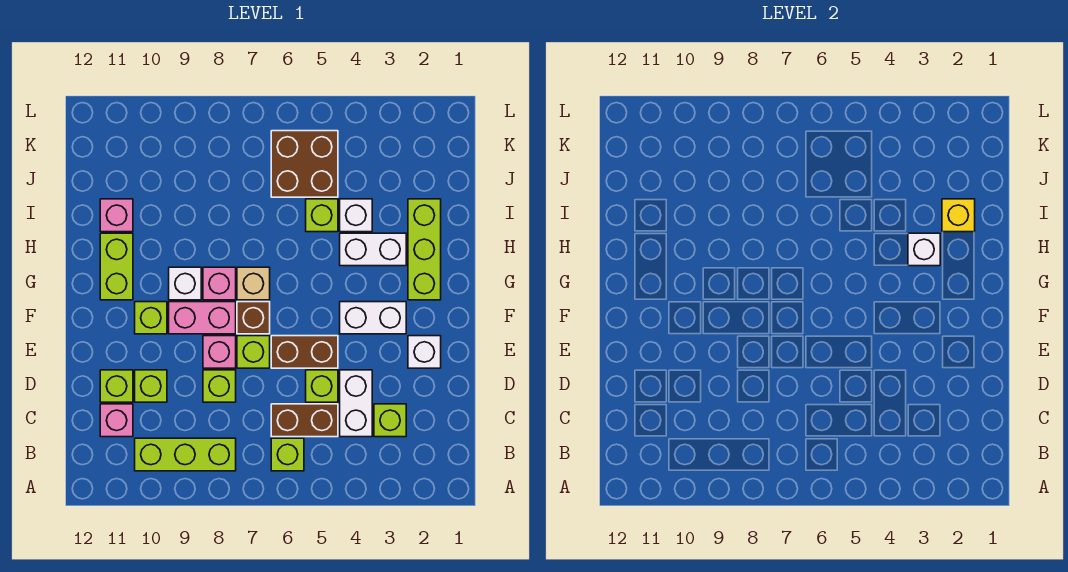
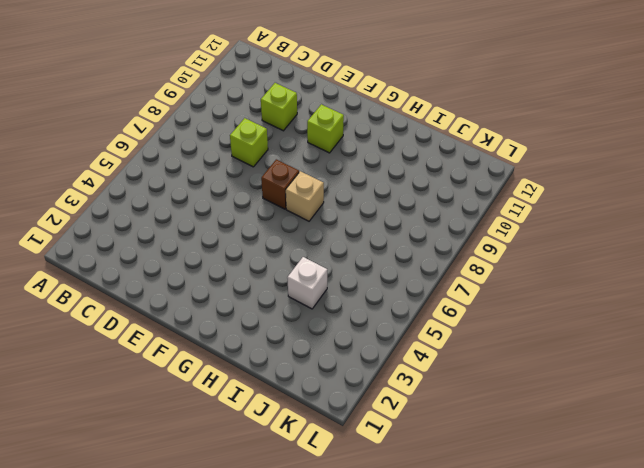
none -> lime 1x1 brick [271,438,304,471]
none -> lime 1x3 brick [135,438,236,471]
none -> lime 1x1 brick [374,404,406,437]
none -> white 1x2 brick [340,370,372,437]

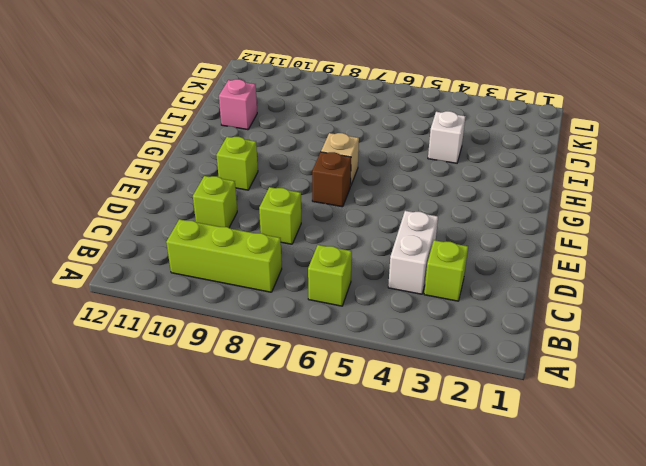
none -> brown 1x2 brick [271,404,338,437]
none -> pink 1x1 brick [100,404,133,437]
none -> lime 1x1 brick [306,370,338,402]
none -> lime 1x1 brick [100,370,133,402]

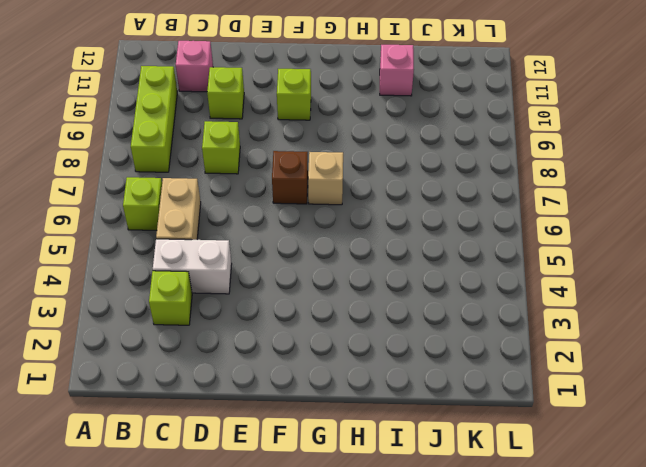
tan 1x2 brick [156,178,201,240] -> brown 1x2 brick [271,404,338,437]
none -> lime 1x1 brick [306,370,338,402]
none -> lime 1x1 brick [100,370,133,402]
none -> white 1x1 brick [408,336,441,368]
none -> brown 1x2 brick [271,336,338,368]

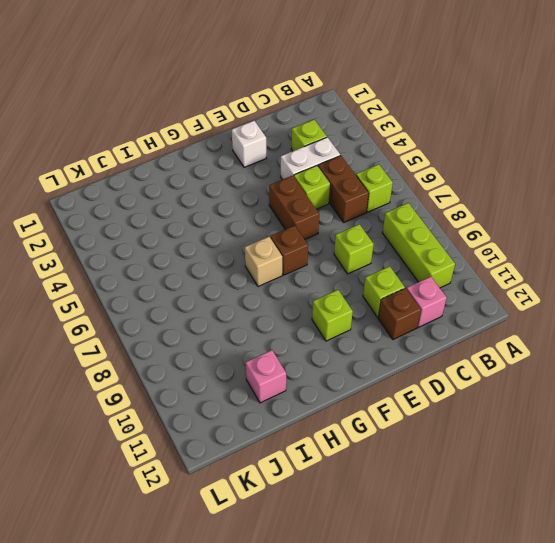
brown 1x1 brick [378,288,421,340] -> lime 1x1 brick [100,370,133,402]
none -> lime 1x1 brick [237,336,270,368]
none -> pink 1x1 brick [203,336,236,368]
none -> white 1x2 brick [340,302,406,334]
none -> pink 1x2 brick [169,302,236,334]

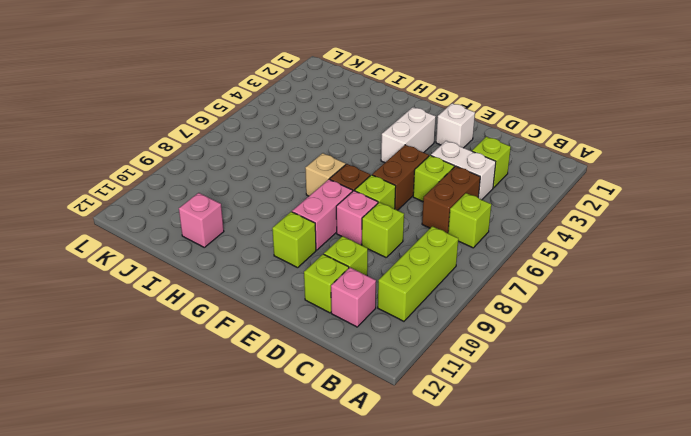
none -> lime 1x3 brick [408,199,441,300]
none -> pink 1x1 brick [203,267,236,300]
none -> white 1x1 brick [169,267,201,300]
none -> lime 1x2 brick [100,233,133,300]

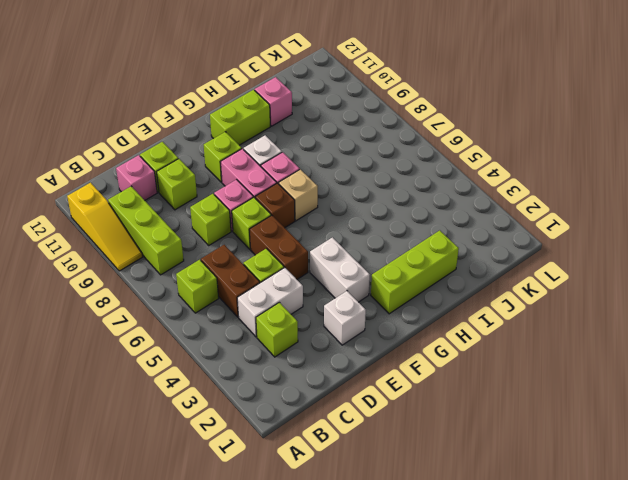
yellow 1x3 slope [67,183,142,271] -> none
none -> white 1x2 brick [340,233,406,266]
none -> white 1x1 brick [340,199,372,232]
none -> lime 1x1 brick [306,199,338,232]
none -> brown 2x2 brick [271,131,338,197]

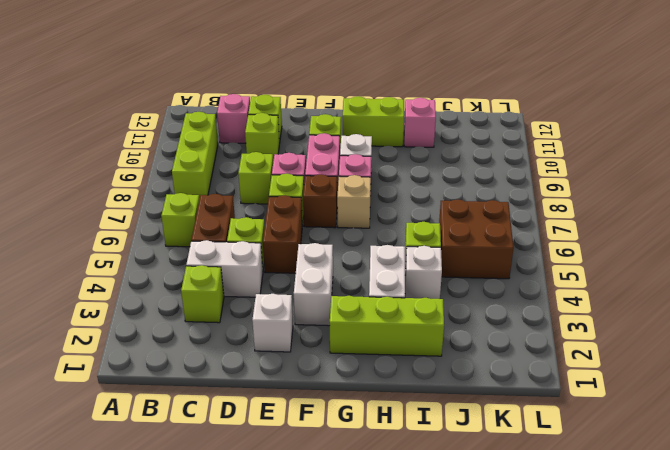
none -> white 1x1 brick [908,233,940,266]
none -> yellow 1x1 brick [942,199,975,232]

